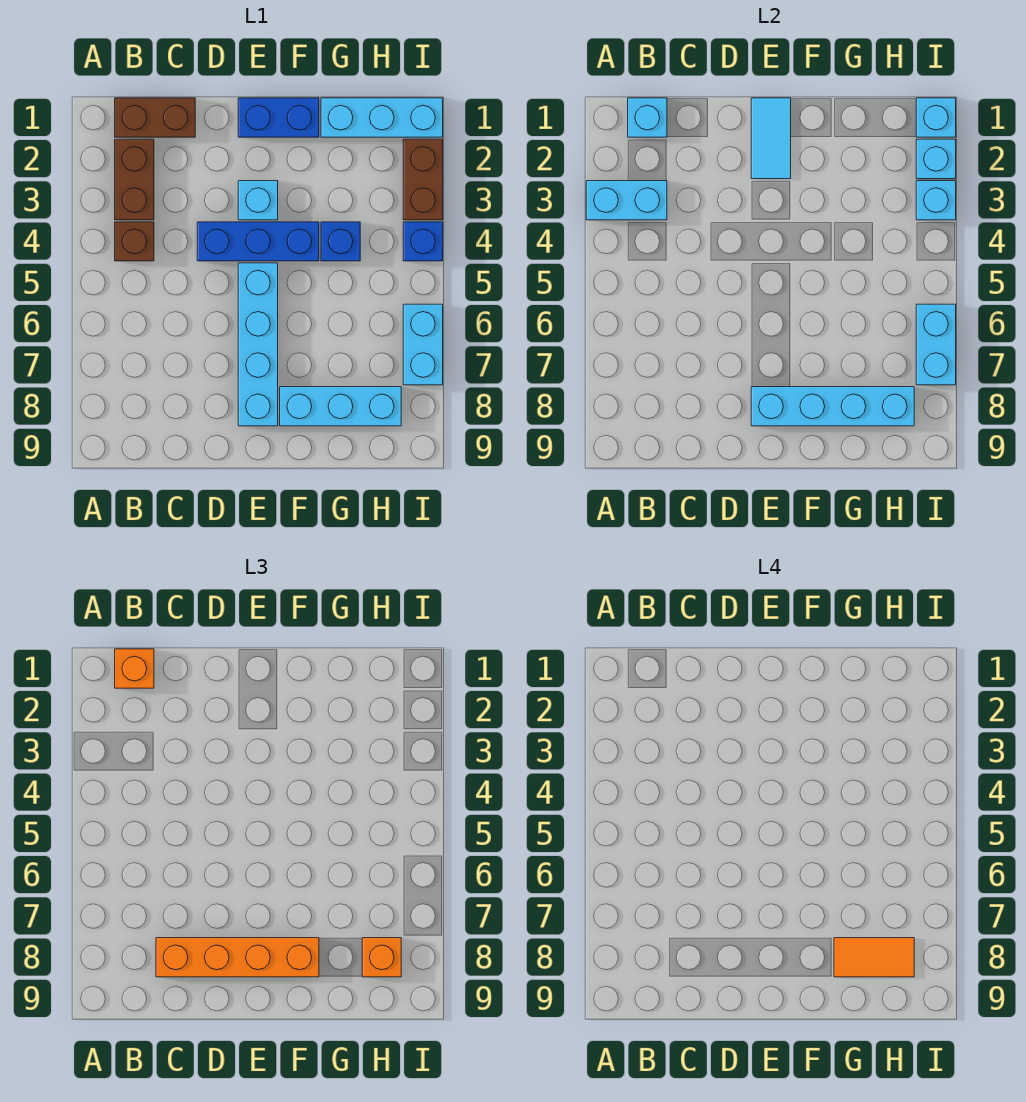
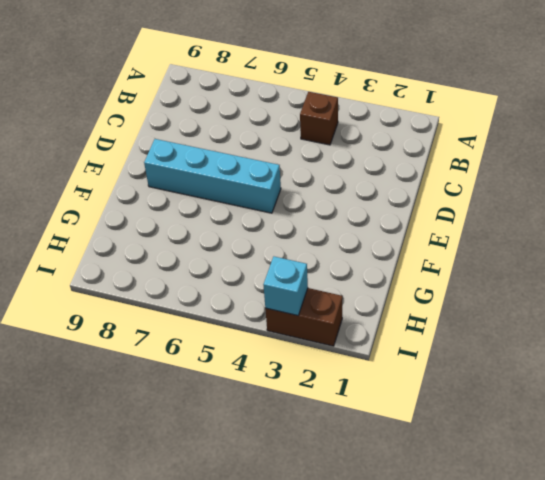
none -> brown 1x2 brick [115,98,195,137]
none -> brown 1x2 brick [115,139,154,220]
none -> blue 1x3 brick [197,222,319,261]

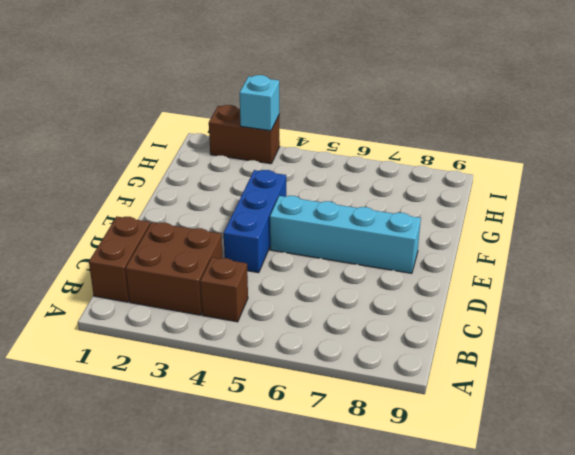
brown 2x2 brick [126,222,222,315] -> brown 1x2 brick [115,139,154,220]
none -> blue 1x2 brick [238,98,319,137]
none -> cyan 1x1 brick [238,181,278,220]
none -> cyan 1x3 brick [280,387,401,426]

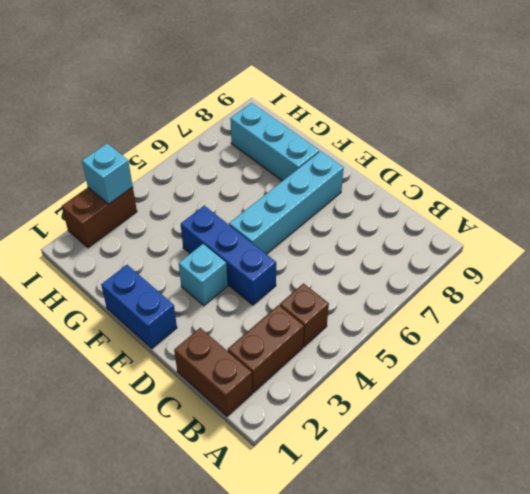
none -> cyan 1x3 brick [321,98,443,137]
none -> blue 1x1 brick [321,222,360,261]
none -> blue 1x1 brick [403,222,443,261]

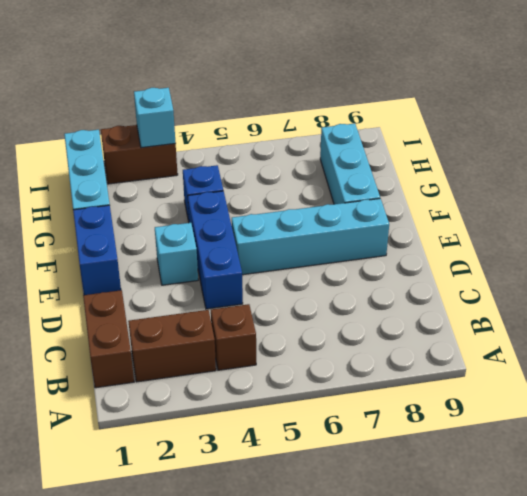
none -> blue 1x1 brick [403,222,443,261]
none -> cyan 1x2 brick [403,304,443,385]
none -> cyan 1x2 brick [586,181,667,220]

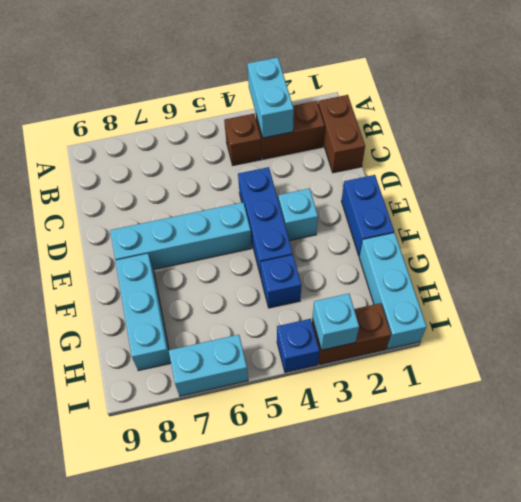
none -> cyan 1x1 brick [628,98,667,137]
none -> cyan 1x2 tile [751,98,791,179]
none -> cyan 1x4 brick [751,387,914,426]

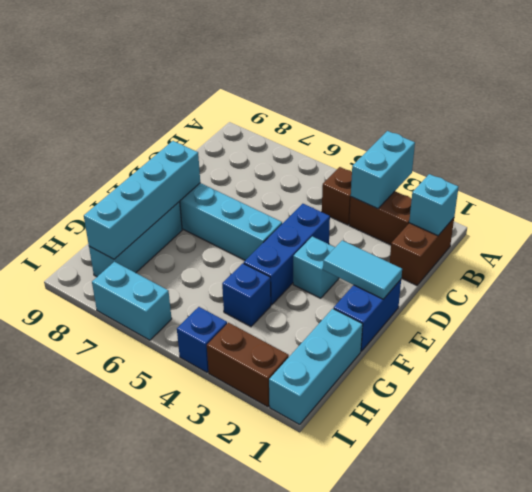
none -> cyan 1x1 brick [916,98,956,137]
none -> cyan 1x1 brick [916,139,956,179]
none -> cyan 1x1 brick [916,181,956,220]

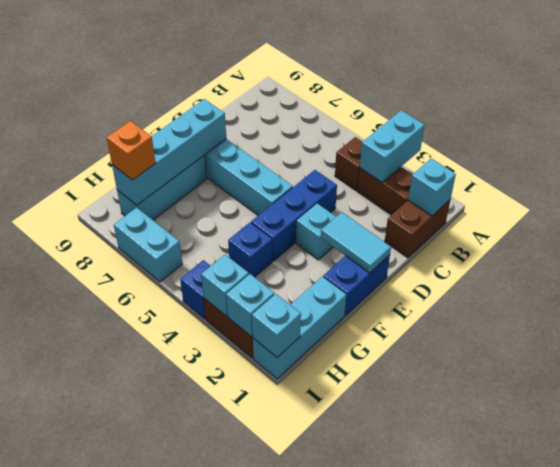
none -> cyan 1x2 brick [916,304,956,385]
none -> orange 1x1 brick [115,649,154,688]
none -> orange 1x4 brick [156,938,319,977]

